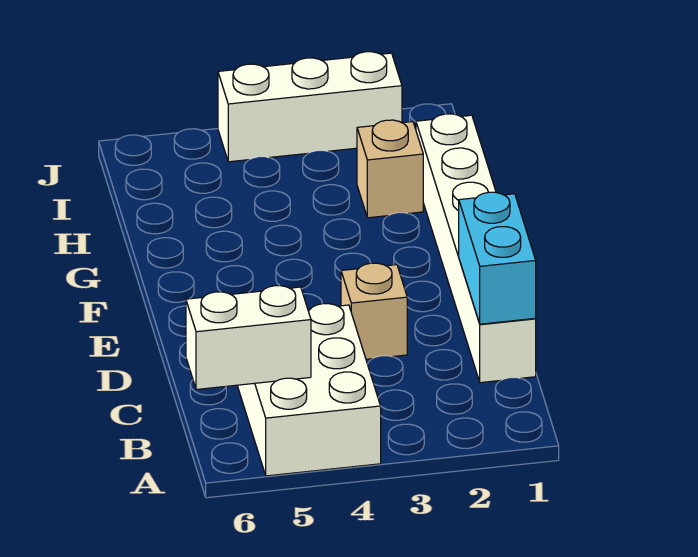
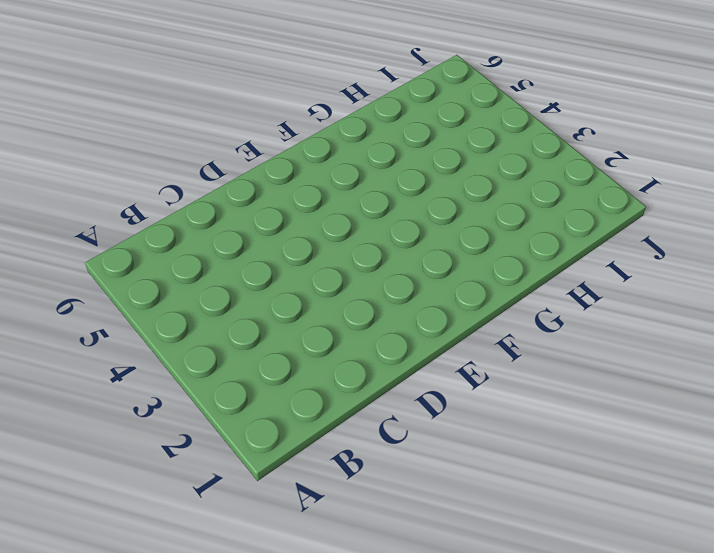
none -> white 2x3 brick [237,304,381,476]
none -> white 1x6 brick [416,114,536,383]

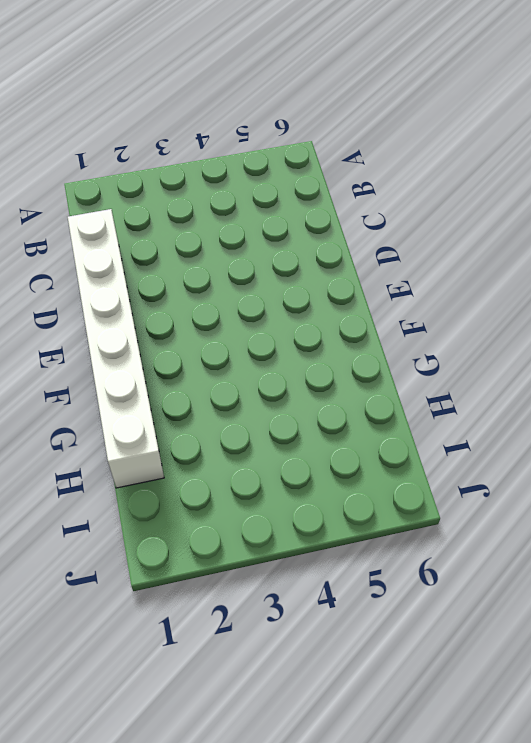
none -> white 2x3 brick [237,304,381,476]
none -> tan 1x1 brick [341,263,407,359]

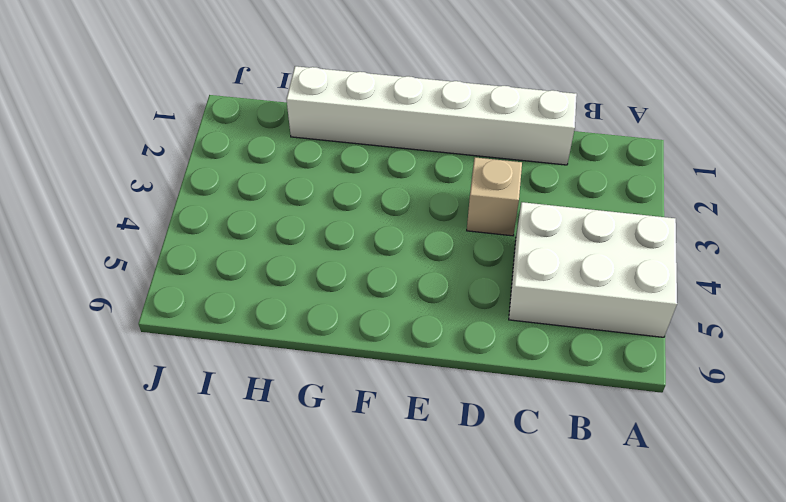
none -> tan 1x1 brick [357,120,423,218]
none -> white 1x3 brick [218,52,402,162]

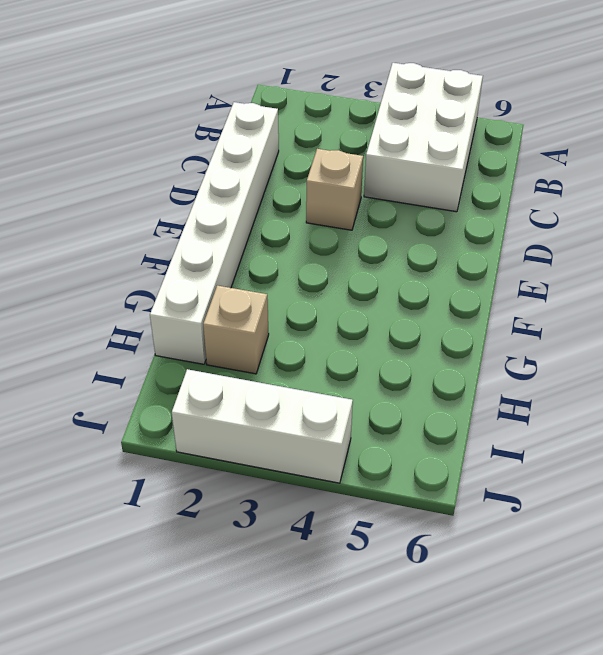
none -> white 1x2 brick [186,286,311,390]
none -> cyan 1x2 brick [459,192,536,324]

